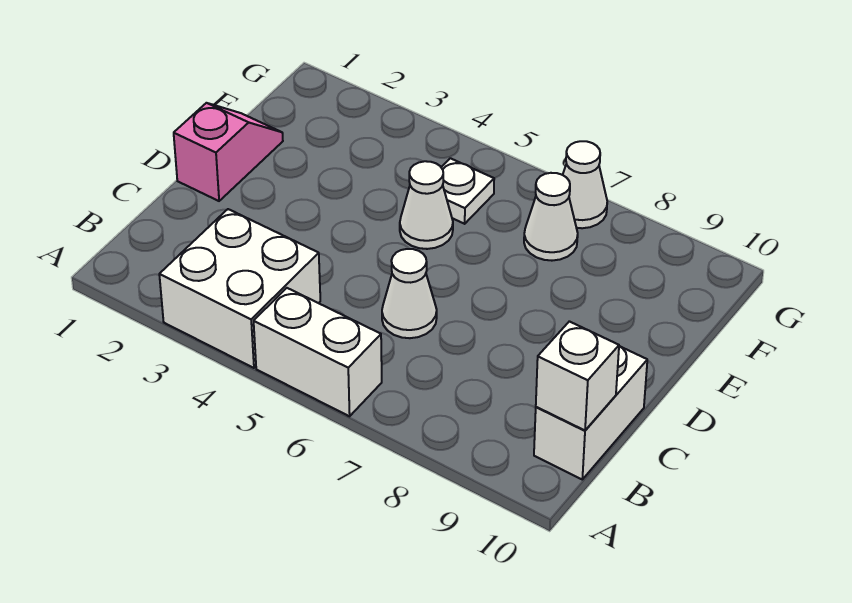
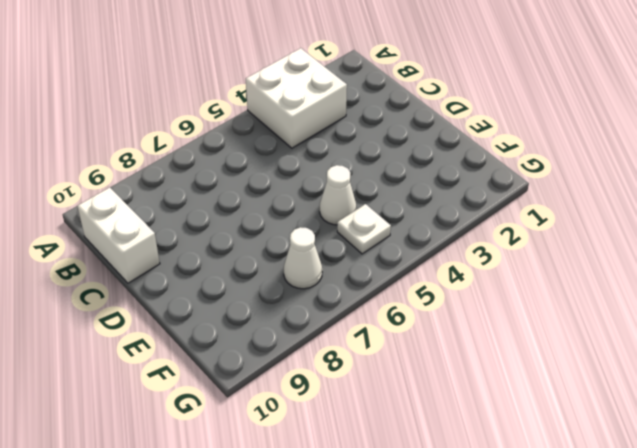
none -> white 1x2 brick [254,288,382,416]
none -> white 1x1 cone [382,249,437,338]

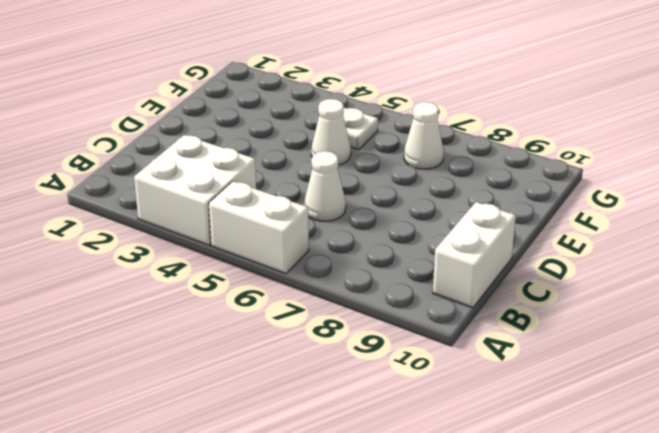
none -> pink 1x2 slope [174,103,283,201]
none -> white 1x1 cone [563,141,607,228]

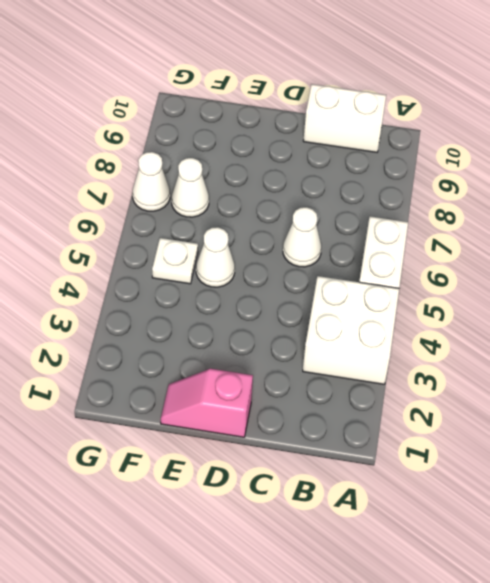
none -> white 1x1 brick [536,321,619,430]

